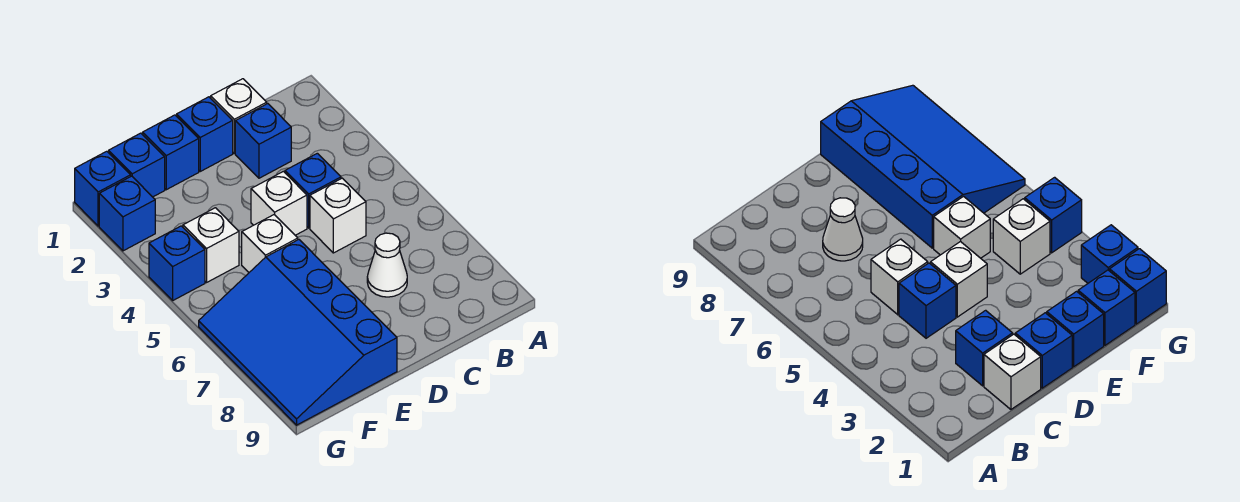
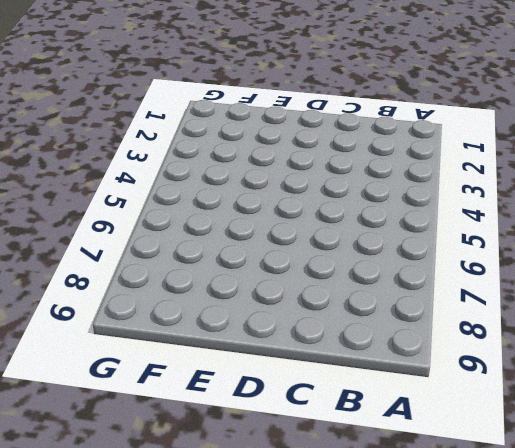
none -> white 1x1 brick [211,79,267,153]
none -> blue 1x1 brick [235,104,291,178]
none -> blue 1x1 brick [285,153,341,228]

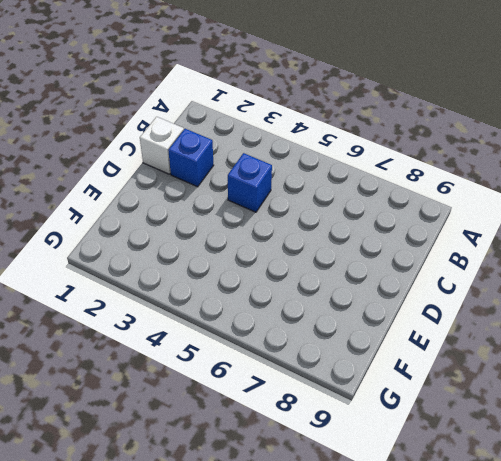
none -> white 1x1 brick [310,178,366,253]
none -> white 1x1 cone [367,233,407,297]
none -> blue 1x1 brick [177,97,233,171]

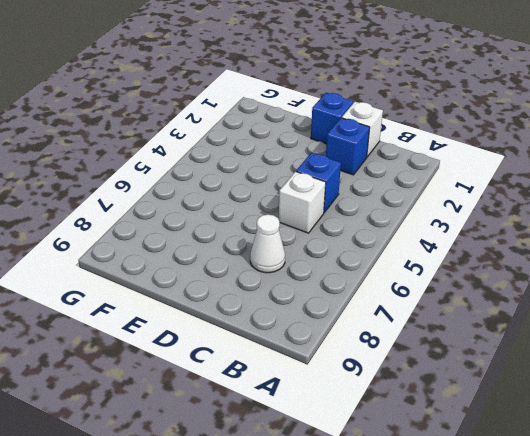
none -> white 1x1 brick [251,171,307,235]
none -> blue 1x1 brick [143,115,199,190]
none -> white 1x1 brick [242,215,298,272]

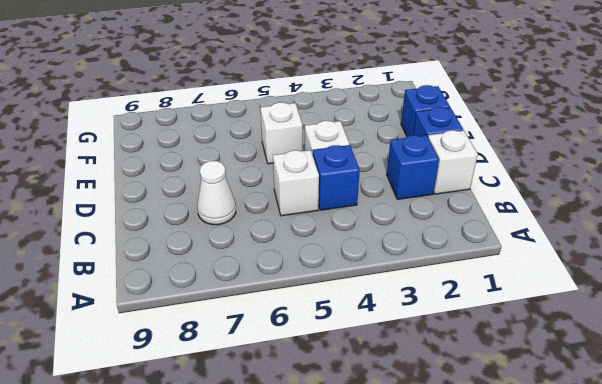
none -> blue 3x4 slope [199,240,397,425]
none -> blue 1x1 brick [109,133,165,197]
none -> white 1x1 brick [183,208,239,282]

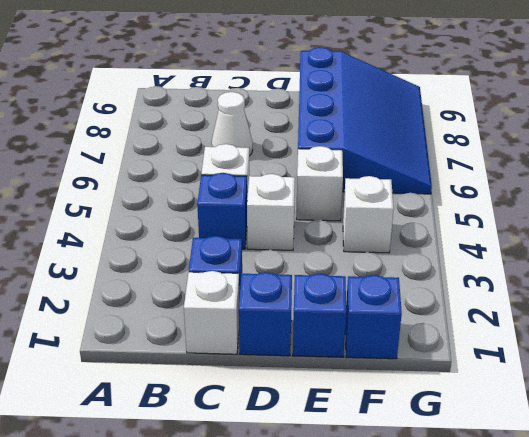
none -> blue 1x1 brick [75,151,131,226]
none -> blue 1x1 brick [99,176,155,251]
none -> blue 1x1 brick [149,226,205,300]

